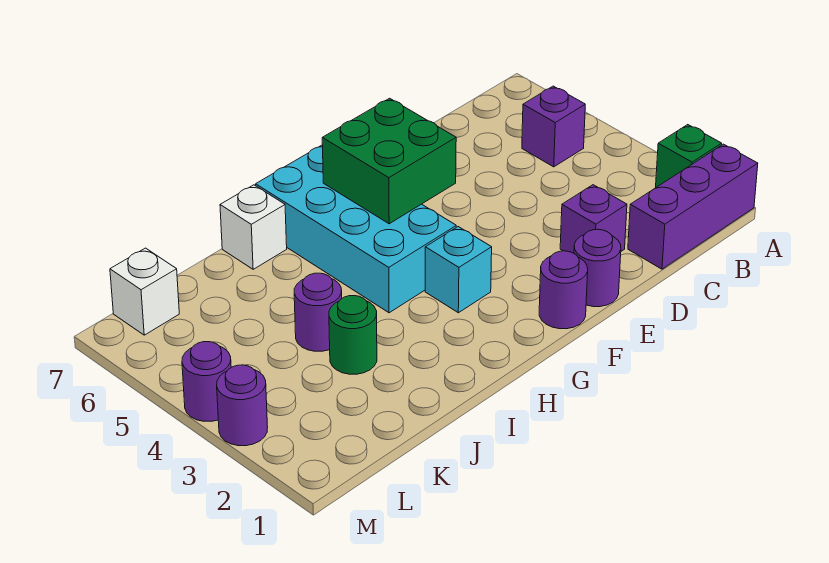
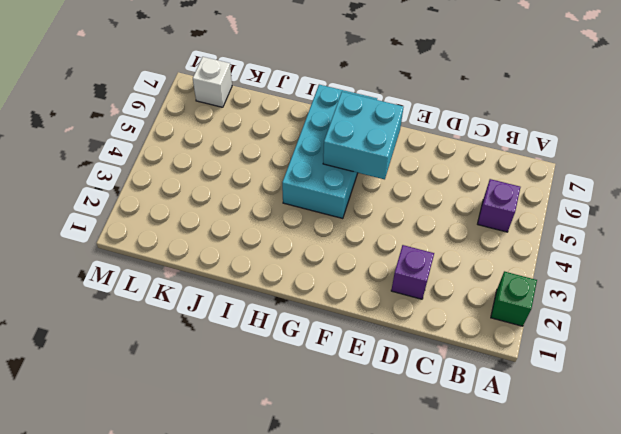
cyan 2x2 brick [323,92,403,179] -> green 2x2 brick [322,98,456,224]
none -> purple 1x3 brick [628,144,758,269]
none -> purple 1x1 round brick [574,229,621,307]
none -> purple 1x1 round brick [539,251,588,329]

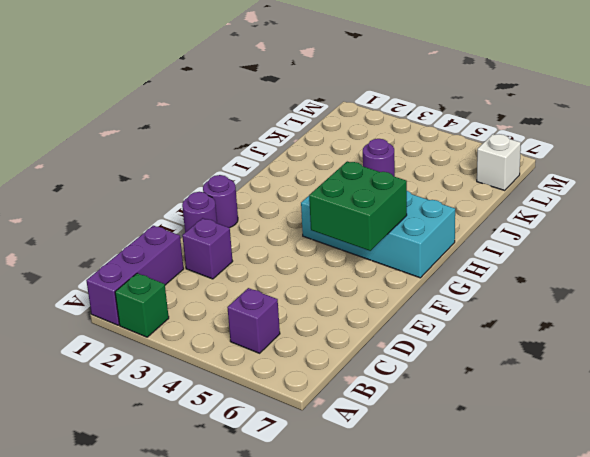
none -> cyan 1x1 brick [425,227,492,313]
none -> white 1x1 brick [220,185,287,269]
none -> green 1x1 round brick [329,296,377,374]

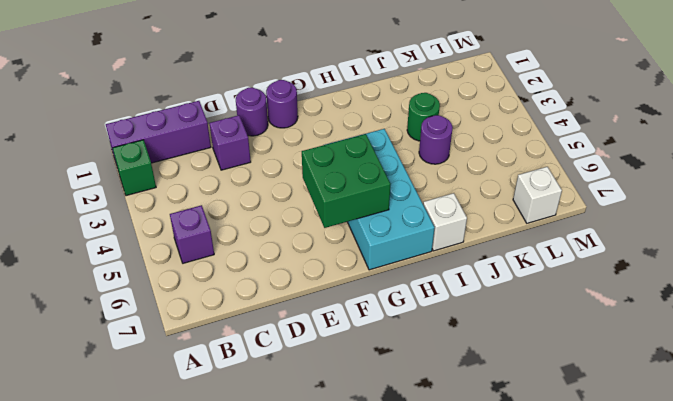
none -> cyan 1x1 brick [425,227,492,313]
none -> purple 1x1 round brick [217,365,268,446]
none -> purple 1x1 round brick [182,342,231,421]

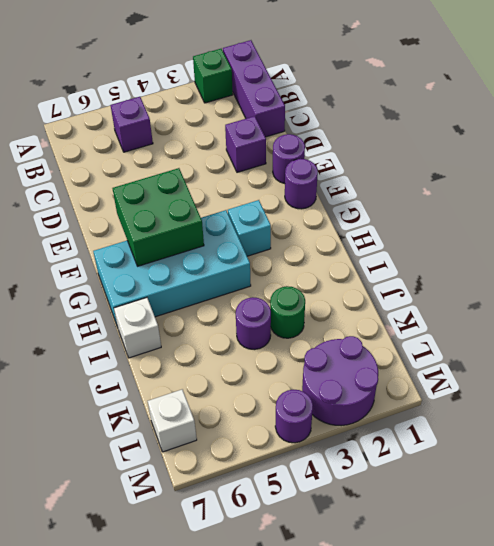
purple 2x2 round brick [302,336,378,426] -> purple 1x1 round brick [217,365,268,446]

